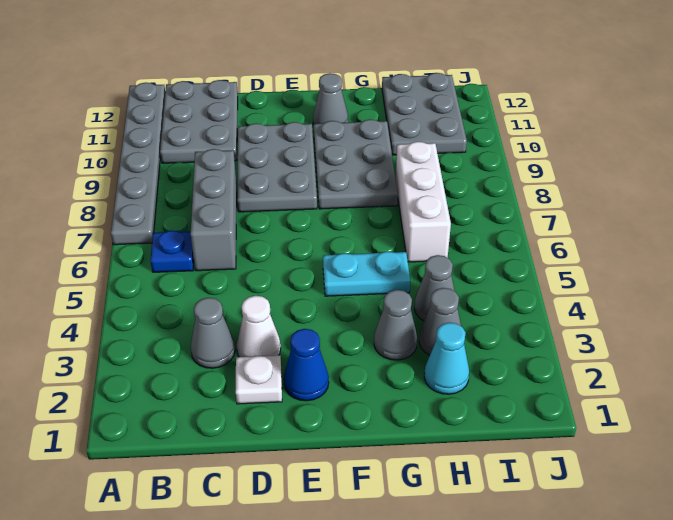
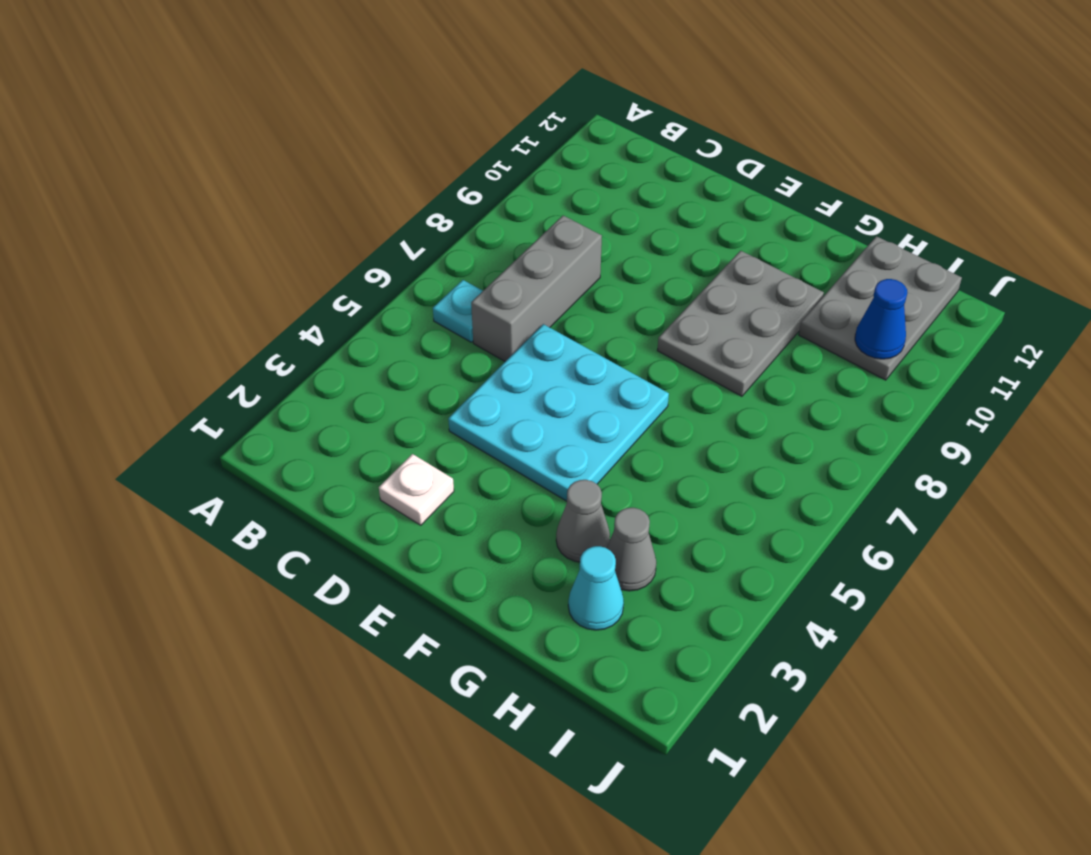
cyan 1x1 plate [433,280,482,342] -> blue 1x1 plate [150,230,194,272]
cyan 3x3 plate [448,324,669,501] -> cyan 1x2 plate [323,251,410,296]
blue 1x1 cone [855,279,907,359] -> blue 1x1 cone moved to [284,329,329,401]
none -> grey 1x6 plate [111,83,165,245]
none -> grey 2x3 plate [160,80,238,163]
none -> grey 1x1 cone [191,298,235,368]

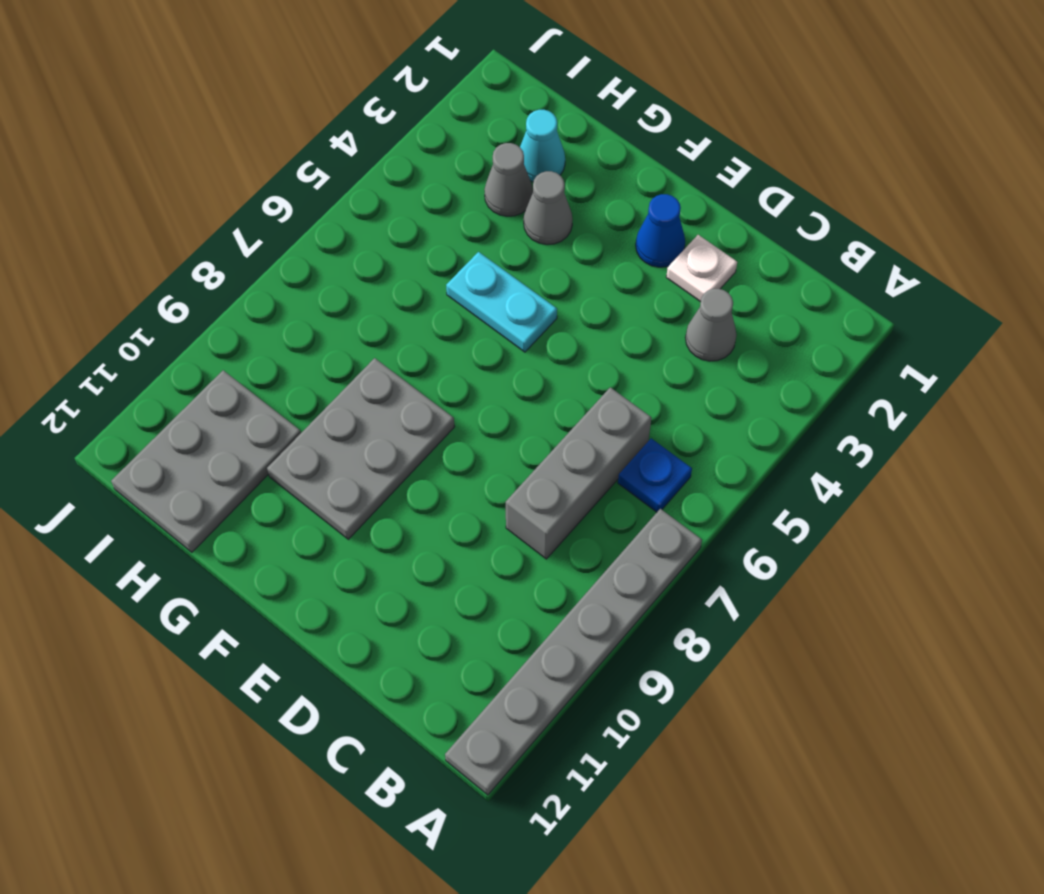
none -> grey 2x3 plate [160,80,238,163]
none -> white 1x1 cone [237,296,281,357]
none -> grey 2x3 plate [237,122,317,212]

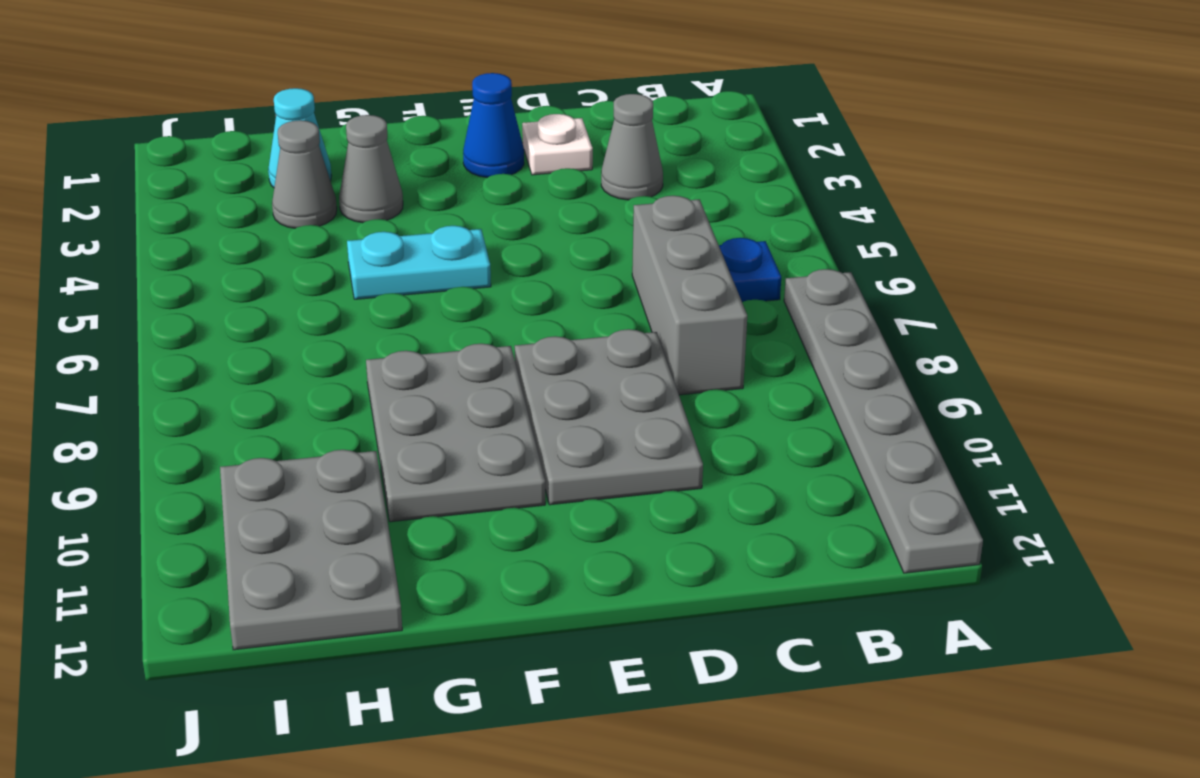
none -> grey 2x3 plate [160,80,238,163]
none -> white 1x1 cone [237,296,281,357]
none -> grey 1x1 cone [313,73,348,124]

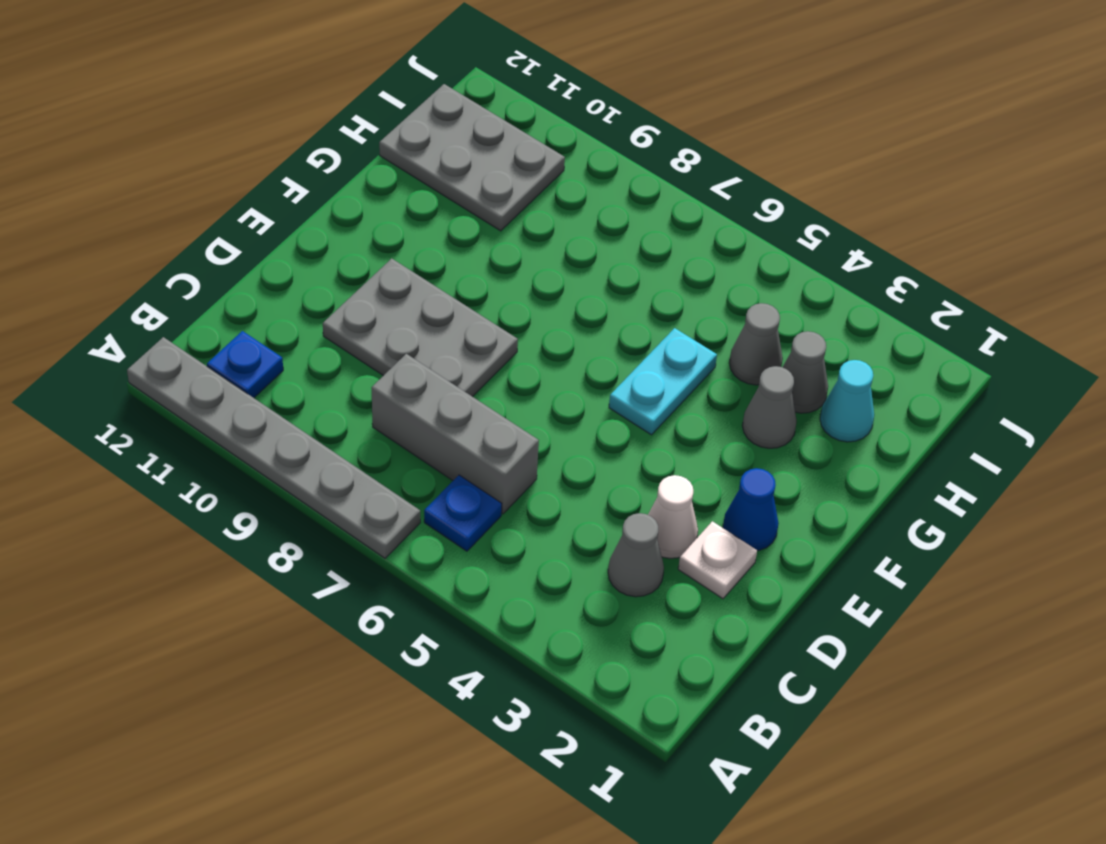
blue 1x1 plate [207,331,283,398] -> grey 2x3 plate [160,80,238,163]
none -> grey 2x3 plate [314,119,398,209]
none -> grey 1x1 cone [313,73,348,124]
none -> white 1x3 brick [396,142,451,262]

